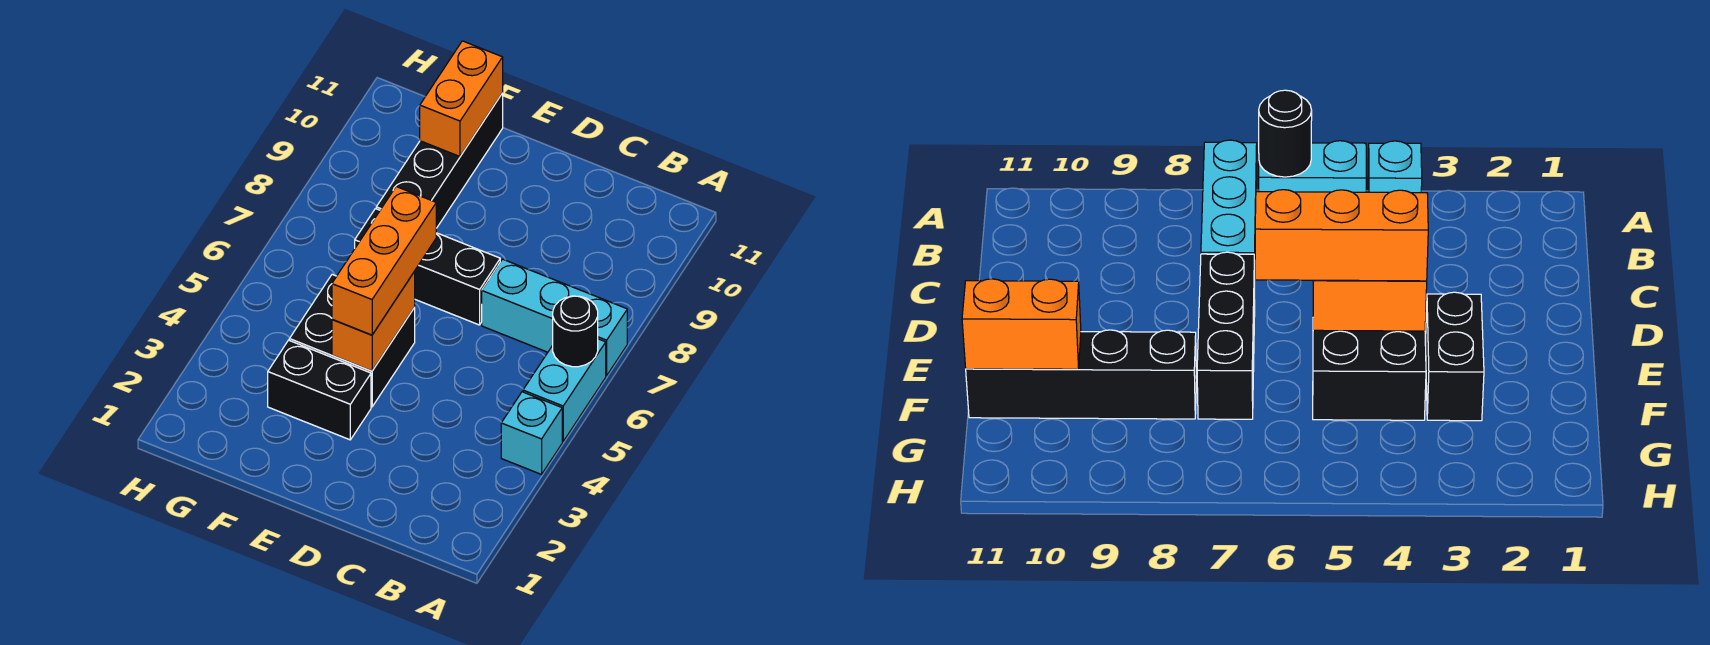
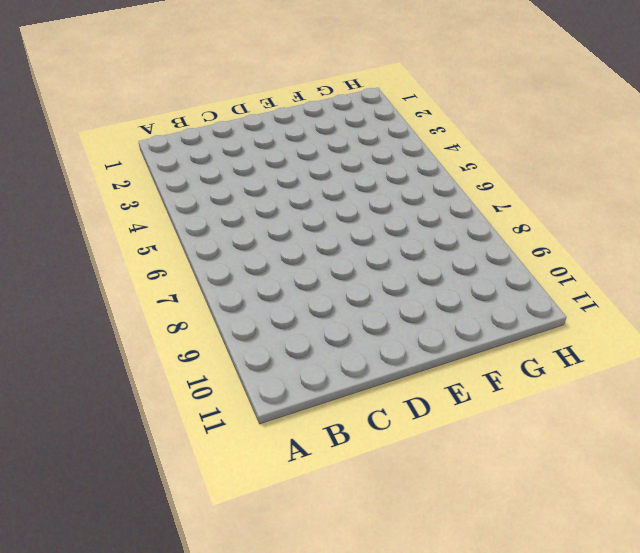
none -> cyan 1x1 brick [501,392,562,474]
none -> cyan 1x2 brick [523,339,606,441]

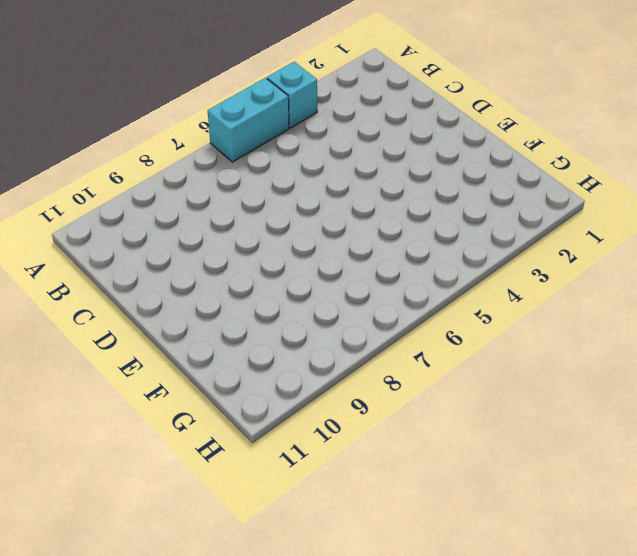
none -> cyan 1x3 brick [482,259,627,376]
none -> black 1x3 brick [355,209,500,325]

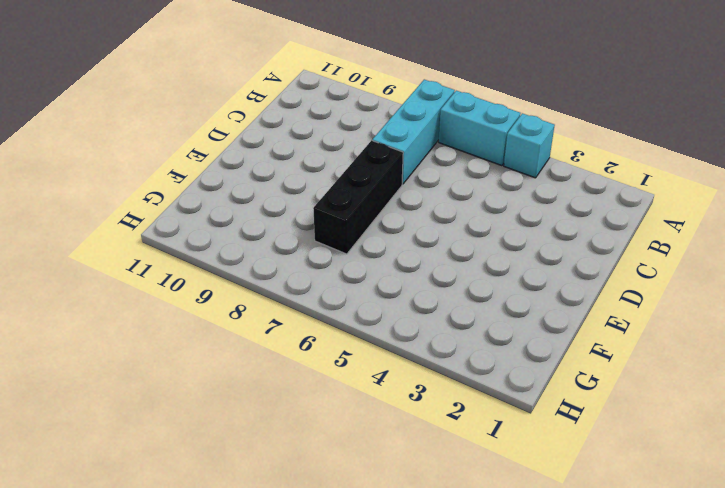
none -> black 1x2 brick [268,340,371,440]
none -> black 2x2 brick [289,275,415,407]

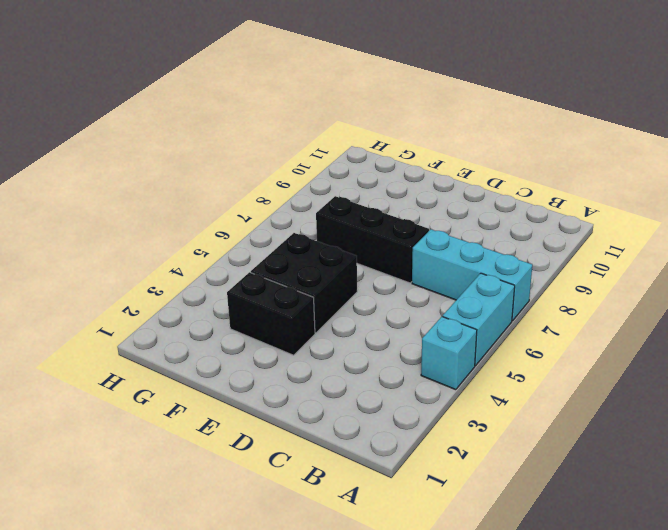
none -> black 1x4 brick [376,93,503,228]
none -> black 1x1 round brick [553,296,598,367]

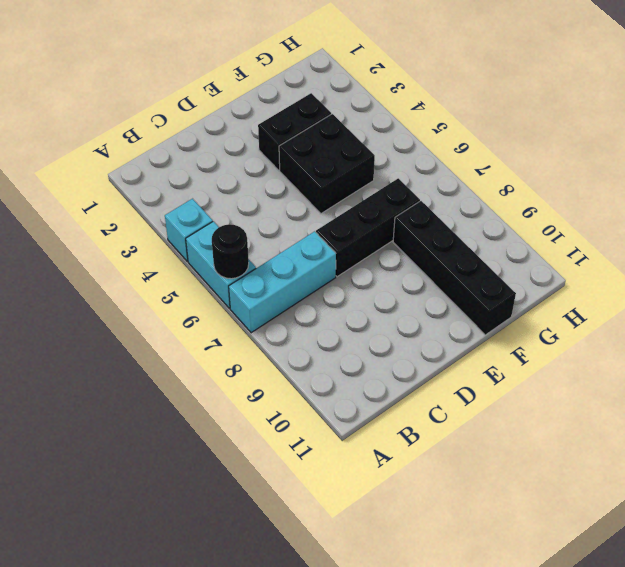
none -> orange 1x2 brick [332,272,415,371]
none -> orange 1x2 brick [420,41,503,156]

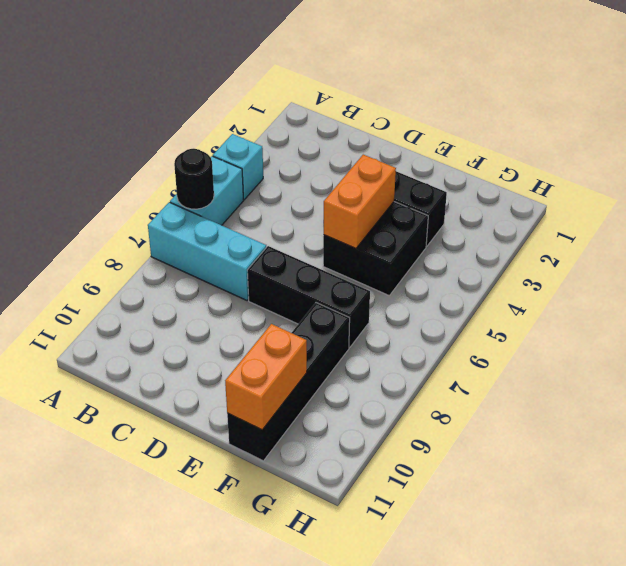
none -> orange 1x3 brick [332,187,436,335]

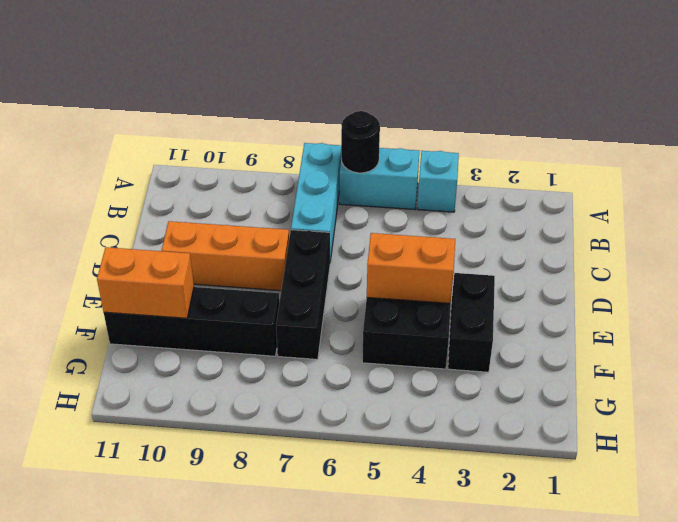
orange 1x3 brick [162,221,289,291] -> orange 1x3 brick moved to [332,187,436,335]

